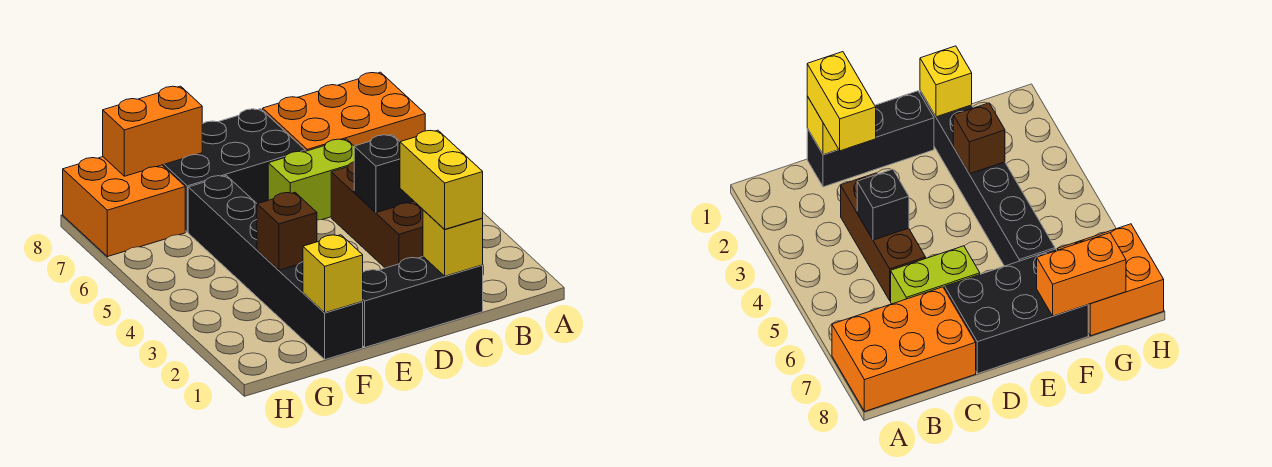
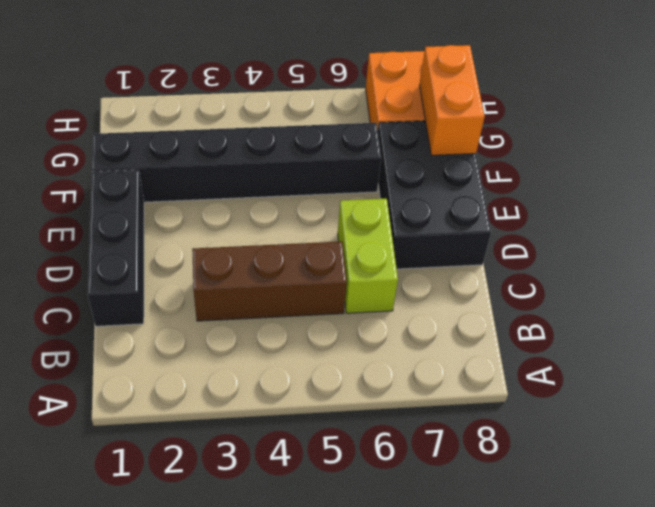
none -> orange 2x3 brick [263,72,425,151]
none -> yellow 1x1 brick [423,210,483,276]
none -> black 1x1 brick [354,135,413,213]

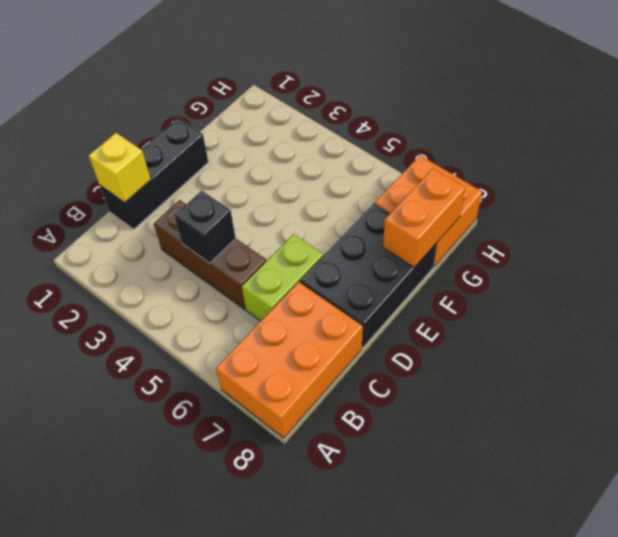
none -> black 1x6 brick [188,176,363,359]
none -> yellow 1x1 brick [303,235,363,313]
none -> brown 1x1 brick [257,192,317,270]

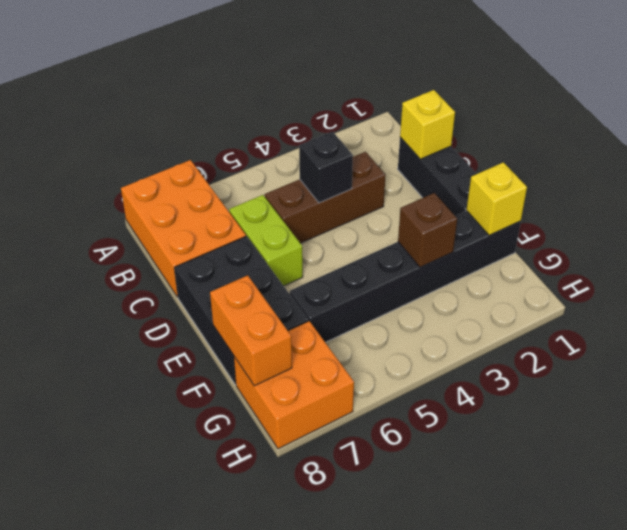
none -> yellow 1x2 brick [400,130,483,229]

